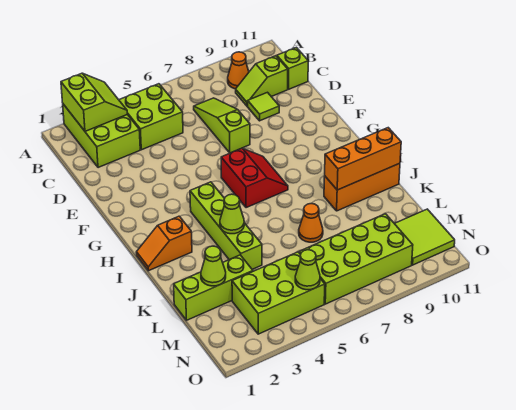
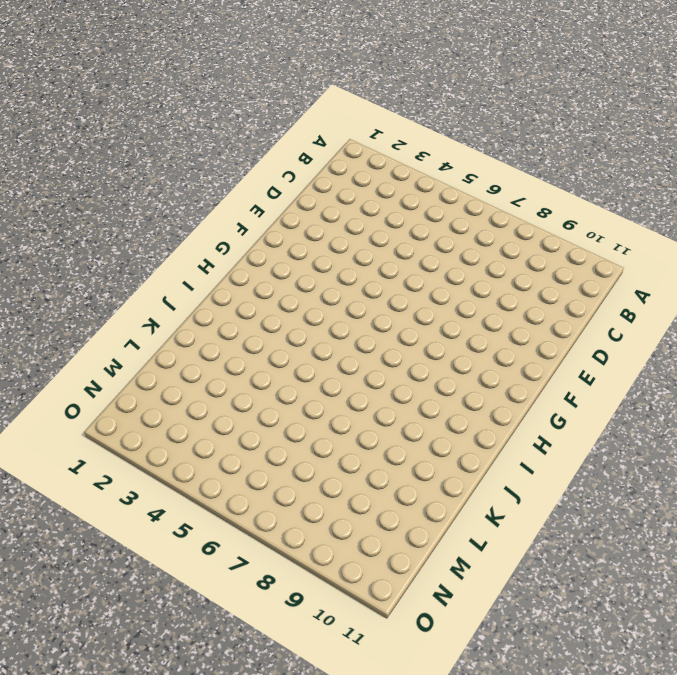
none -> lime 2x3 brick [63,104,140,168]
none -> lime 2x2 brick [119,84,183,150]
none -> orange 1x1 cone [228,52,249,89]

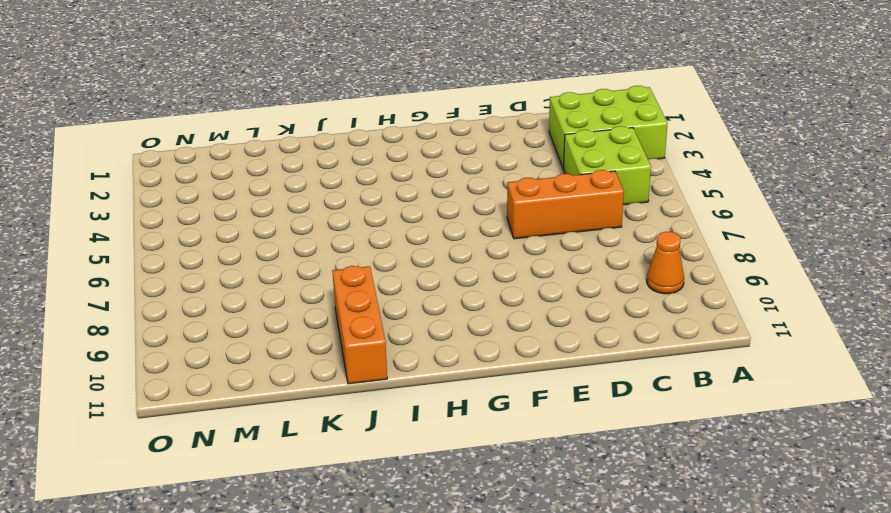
orange 1x3 brick [507,170,624,239] -> orange 1x3 brick turned to [325,128,401,190]
none -> lime 1x3 slope [194,98,250,153]
none -> lime 1x2 slope [236,56,288,106]
none -> lime 1x1 brick [277,47,308,89]

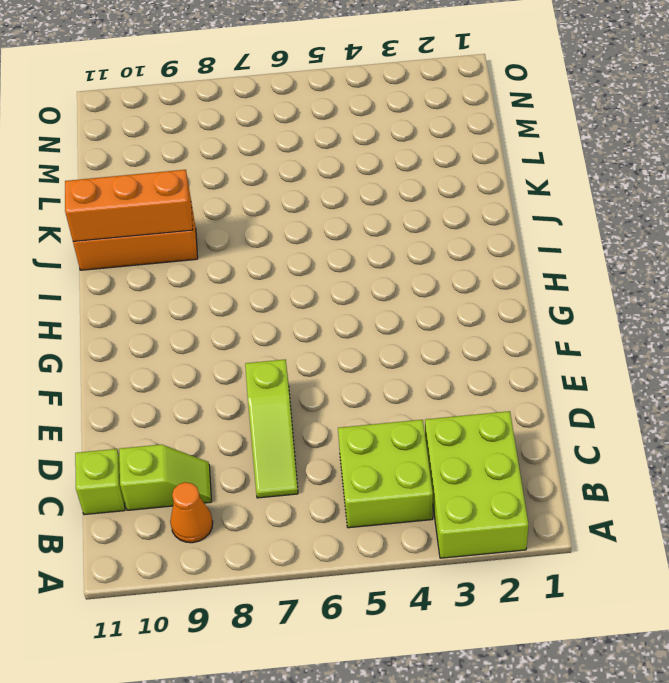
none -> lime 1x1 tile [248,92,279,121]
none -> red 2x2 slope [221,148,288,208]
none -> lime 1x4 brick [190,182,262,269]

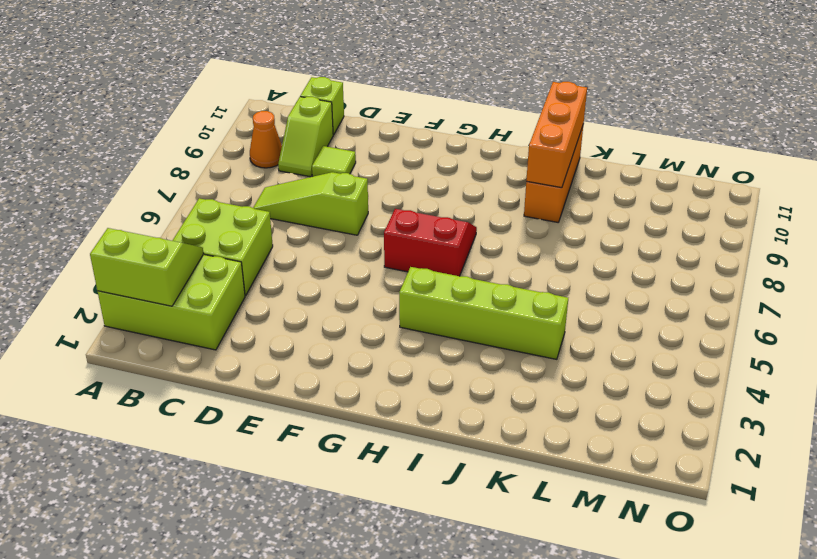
none -> orange 1x2 slope [136,216,192,271]
none -> orange 1x1 cone [299,204,323,242]
none -> lime 1x3 brick [174,255,253,320]

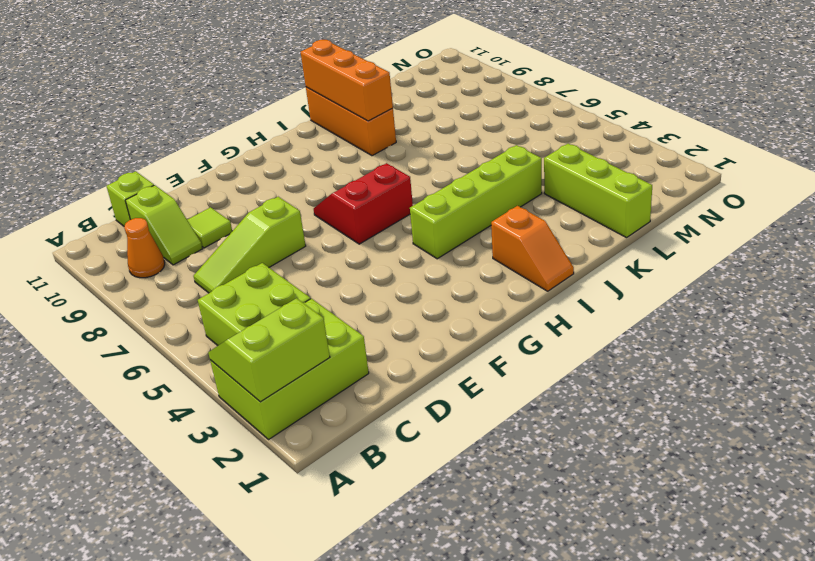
none -> orange 1x1 cone [299,204,323,242]
none -> lime 2x3 brick [232,252,325,334]
none -> lime 2x4 brick [299,214,413,304]

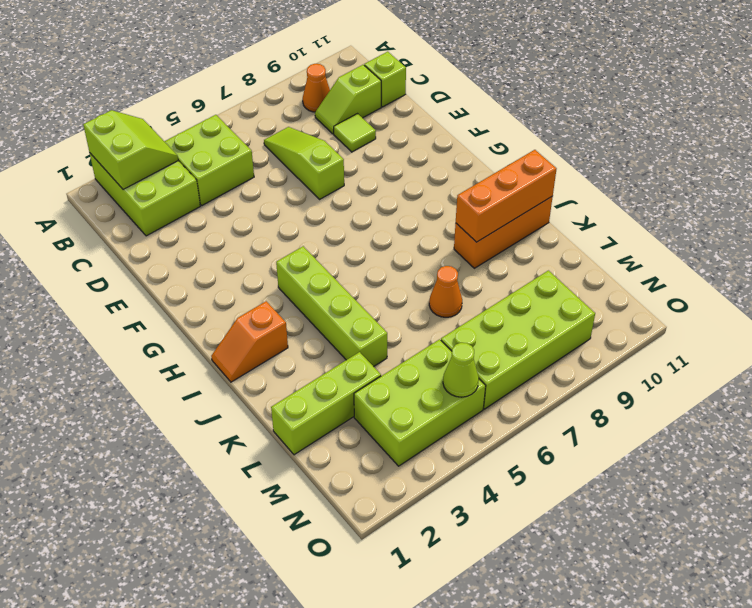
none -> red 2x2 slope [221,148,288,208]
none -> lime 2x2 tile [394,209,455,265]
none -> lime 1x1 cone [220,194,244,234]

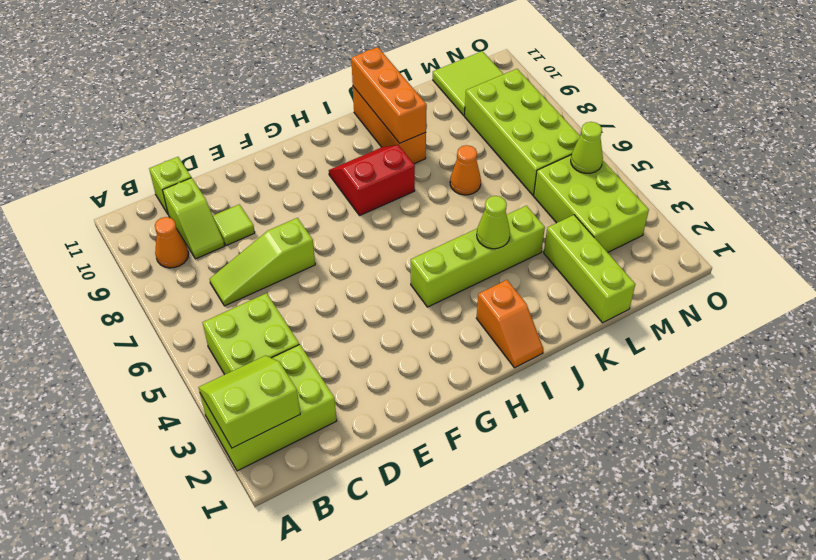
red 2x2 slope [329,145,415,216] -> red 2x2 slope moved to [221,148,288,208]
none -> lime 1x1 cone [201,246,226,286]

